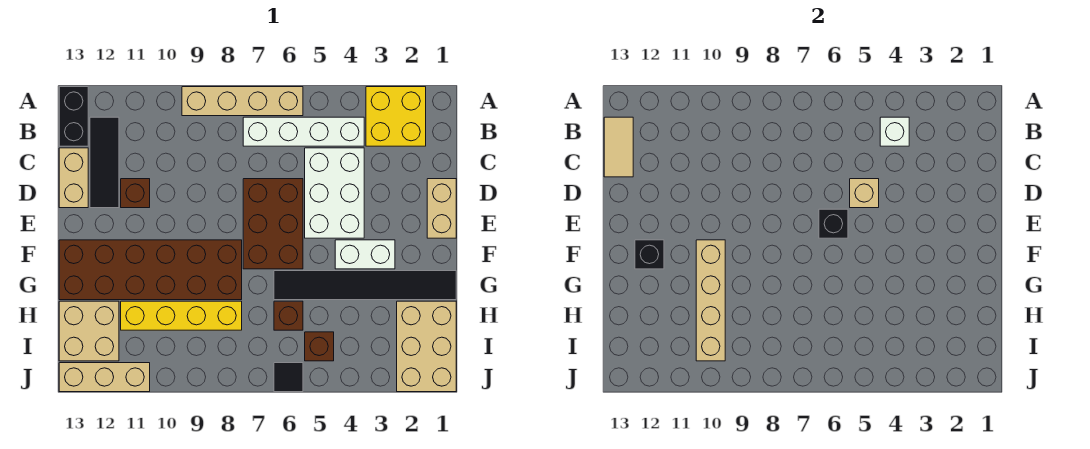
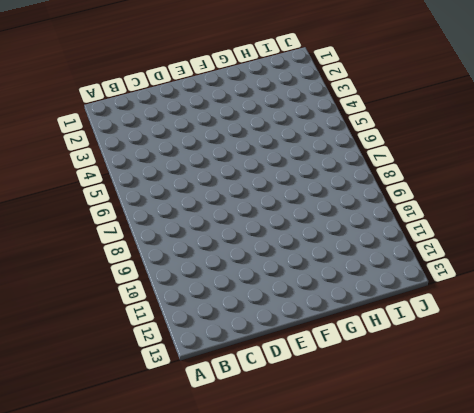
none -> yellow 2x2 brick [366,87,426,146]
none -> tan 1x4 brick [182,87,303,116]
none -> black 1x2 brick [59,87,88,146]

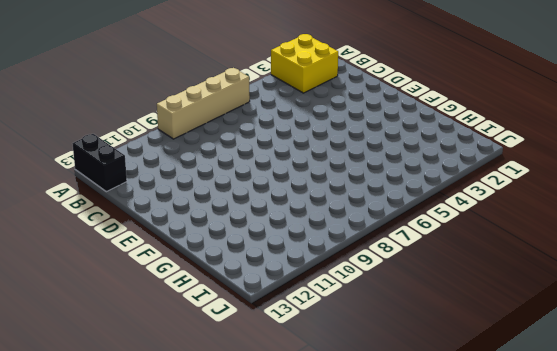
none -> white 1x4 brick [243,117,364,146]
none -> black 1x3 tile [90,117,119,208]
none -> white 2x3 brick [305,148,364,238]

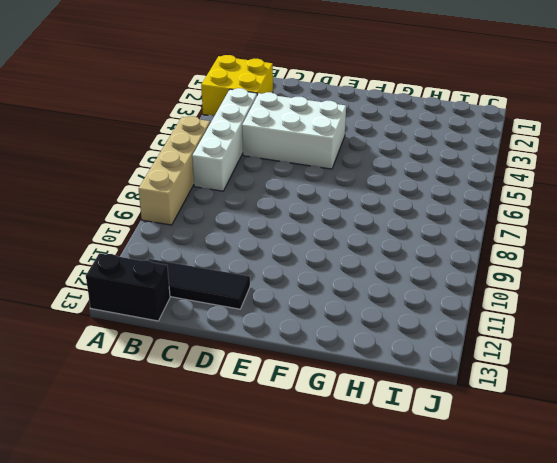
none -> tan 1x2 brick [59,148,88,208]
none -> tan 1x2 brick [427,179,456,238]
none -> brown 2x3 brick [243,179,303,269]

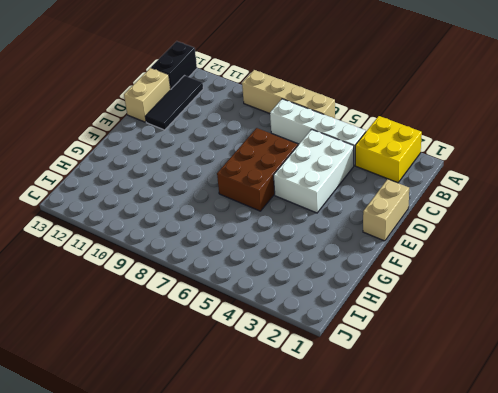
none -> brown 1x1 brick [121,179,150,208]
none -> white 1x2 brick [335,240,395,269]
none -> brown 2x6 brick [59,240,242,300]

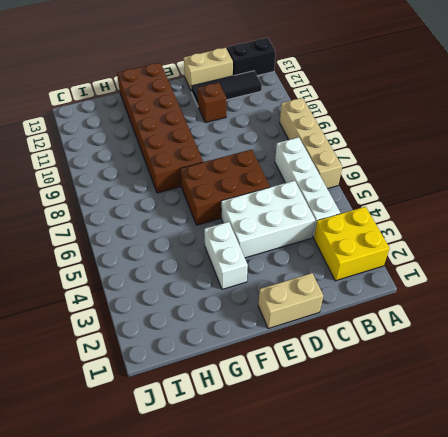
none -> black 1x6 tile [274,271,456,300]
none -> tan 2x3 brick [397,301,456,392]
none -> brown 1x1 brick [274,301,303,330]

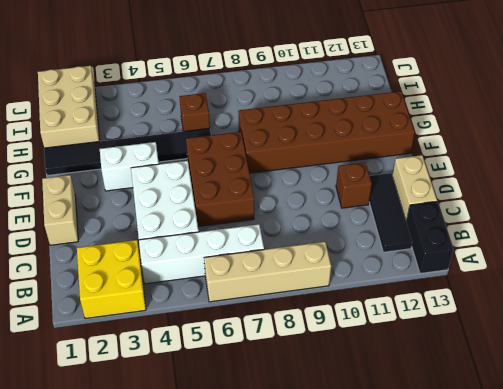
none -> yellow 1x4 brick [121,301,242,330]
none -> tan 2x2 brick [59,301,119,361]
none -> brown 1x1 brick [305,332,334,361]

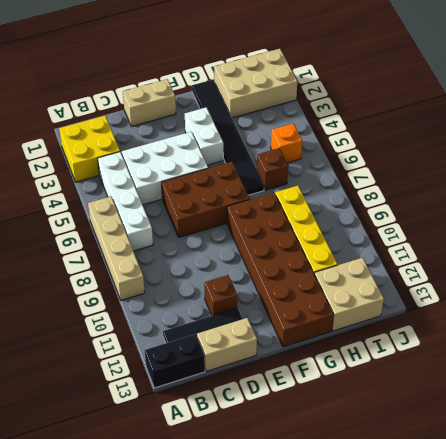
orange 1x1 brick [271,123,302,163] -> brown 1x1 brick [305,332,334,361]
none -> black 1x1 tile [274,363,303,392]
none -> tan 1x3 brick [59,363,150,392]
none -> white 1x1 brick [880,117,909,146]

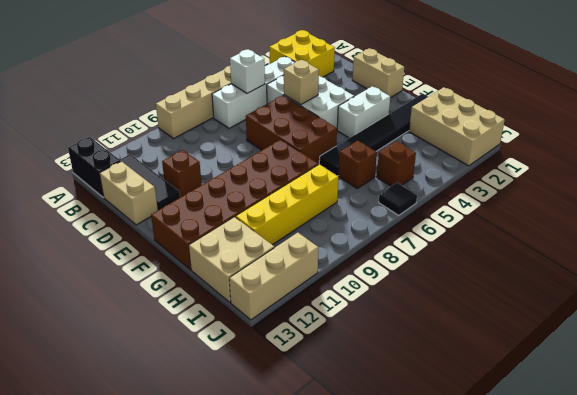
white 1x1 brick [230,50,265,93] -> white 1x1 brick moved to [880,117,909,146]
none -> tan 1x2 tile [604,117,633,177]
none -> black 1x1 brick [819,209,848,238]
none -> tan 1x4 brick [696,240,725,361]

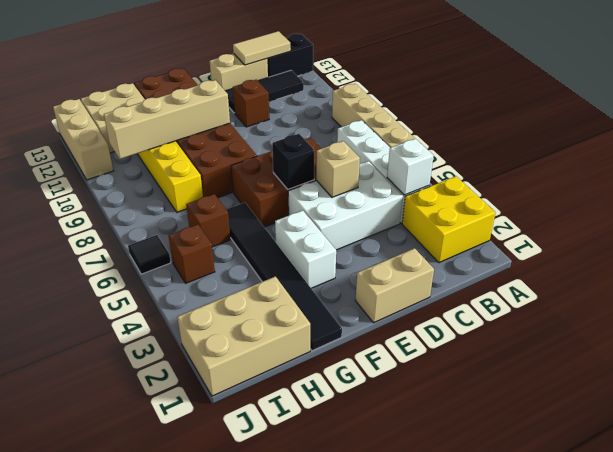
none -> black 1x1 brick [635,240,664,269]

